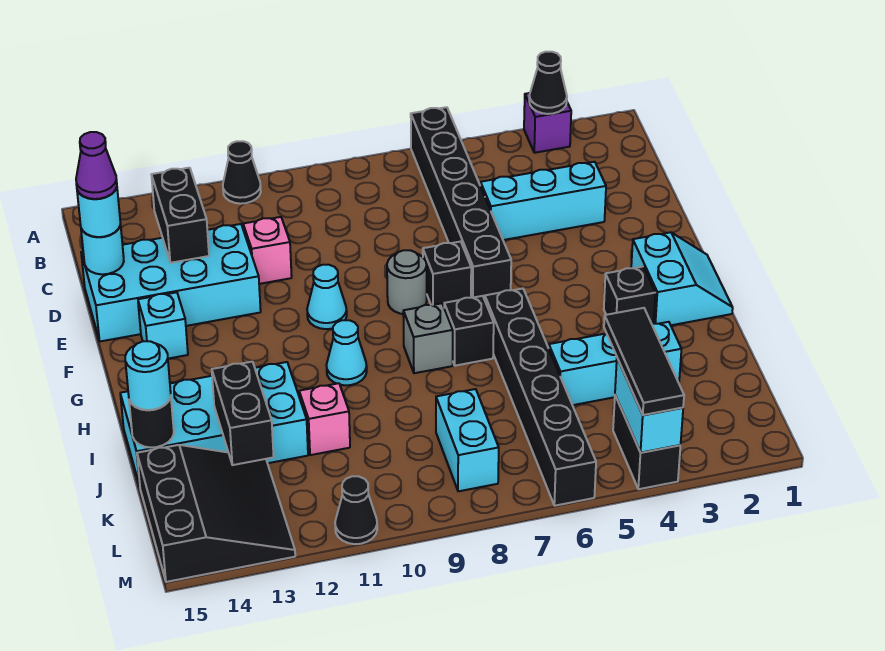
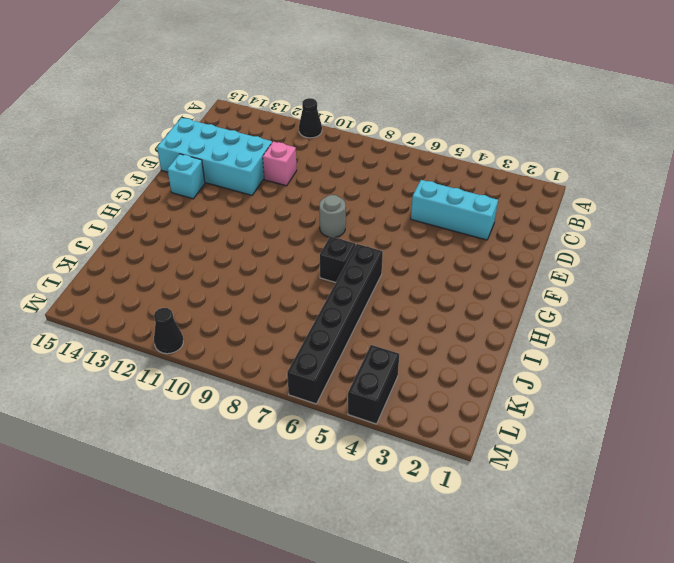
none -> purple 1x1 brick [524,93,571,153]
none -> black 1x6 brick [411,107,511,299]
none -> black 1x1 brick [423,241,471,306]
none -> cyan 1x1 cone [307,265,347,329]

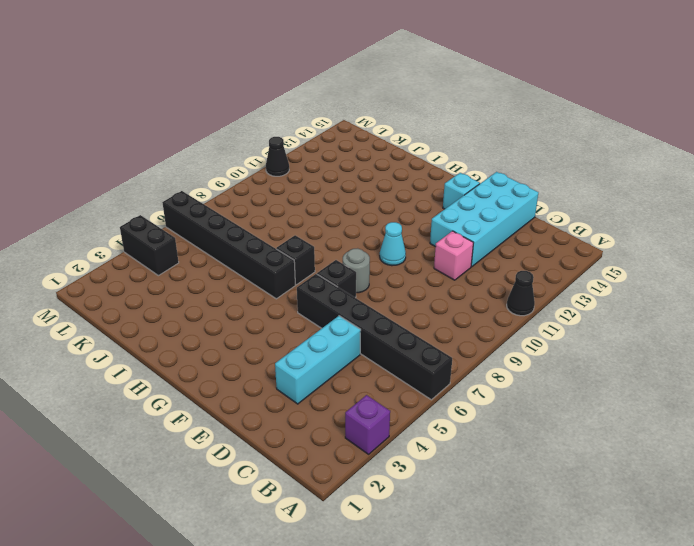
none -> cyan 2x2 slope [631,232,733,325]
none -> black 1x1 brick [604,267,655,324]
none -> grey 1x1 brick [403,303,453,373]
none -> cyan 1x1 cone [327,320,367,385]

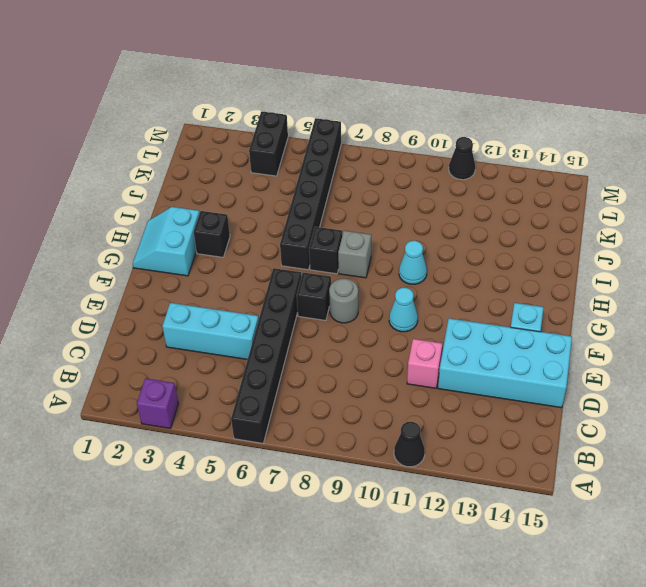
none -> cyan 2x4 brick [120,362,308,486]
none -> cyan 1x3 brick [549,322,681,405]
none -> pink 1x1 brick [299,383,350,455]
none -> cyan 1x2 brick [436,389,499,491]

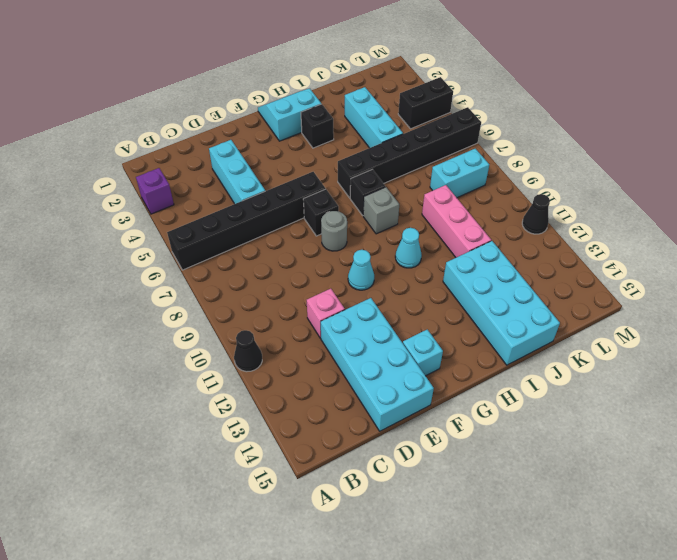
pink 1x3 brick [422,185,491,257] -> pink 1x1 brick [299,383,350,455]
none -> black 3x3 slope [137,445,295,582]
none -> black 1x1 cone [529,52,567,114]
none -> black 1x2 brick [151,168,209,263]
none -> cyan 1x1 round brick [81,224,124,274]

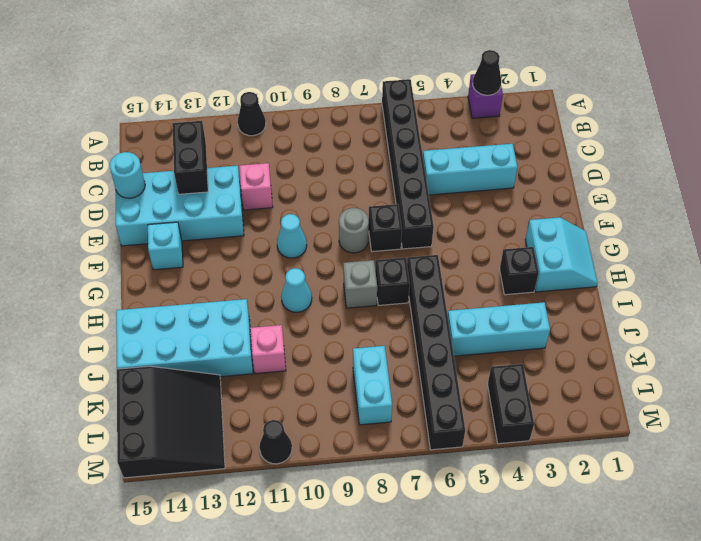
none -> black 1x2 brick [212,362,274,465]
none -> black 1x1 round brick [129,397,174,448]
none -> cyan 1x2 brick [615,358,683,453]
none -> cyan 1x1 round brick [77,188,120,237]

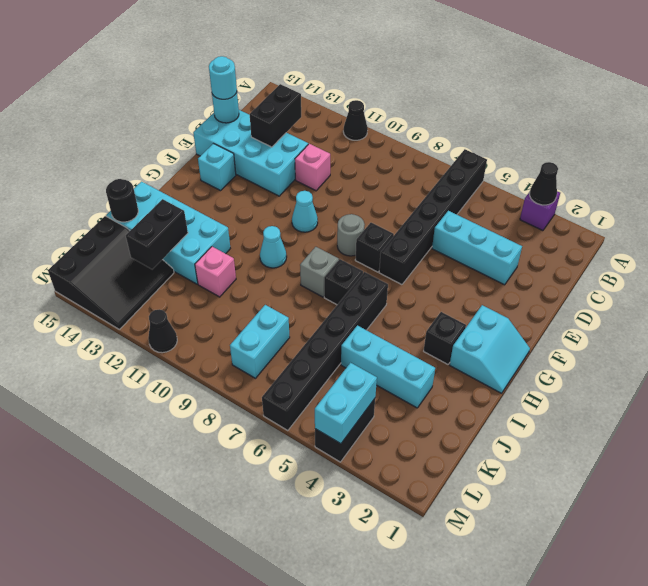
none -> cyan 1x1 round brick [125,341,171,410]
none -> black 1x3 tile [604,308,684,415]
none -> purple 1x1 cone [76,132,117,199]

